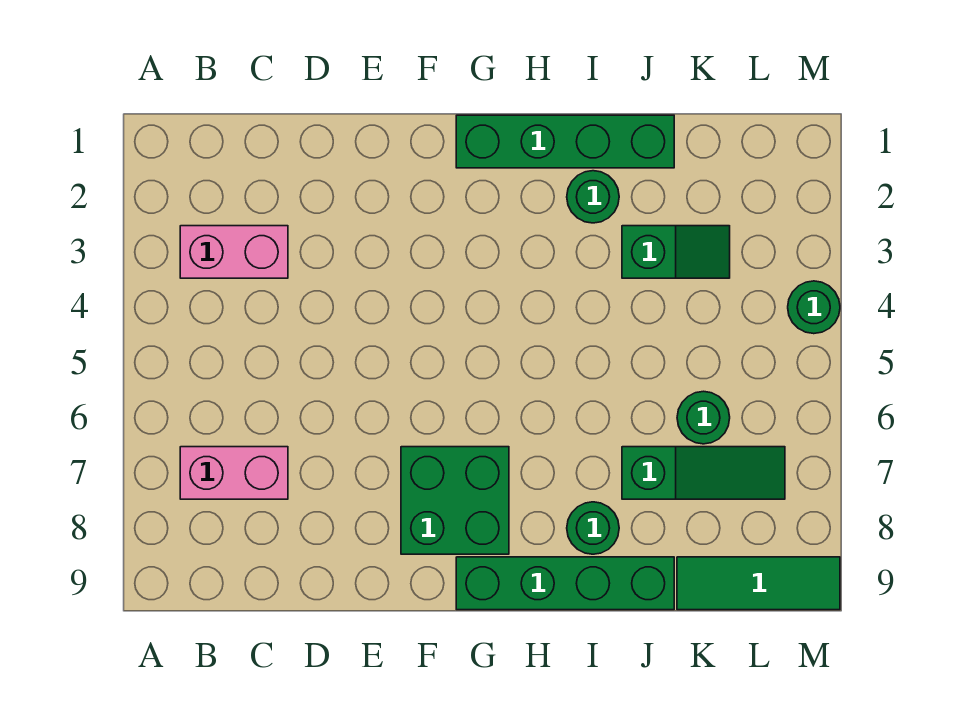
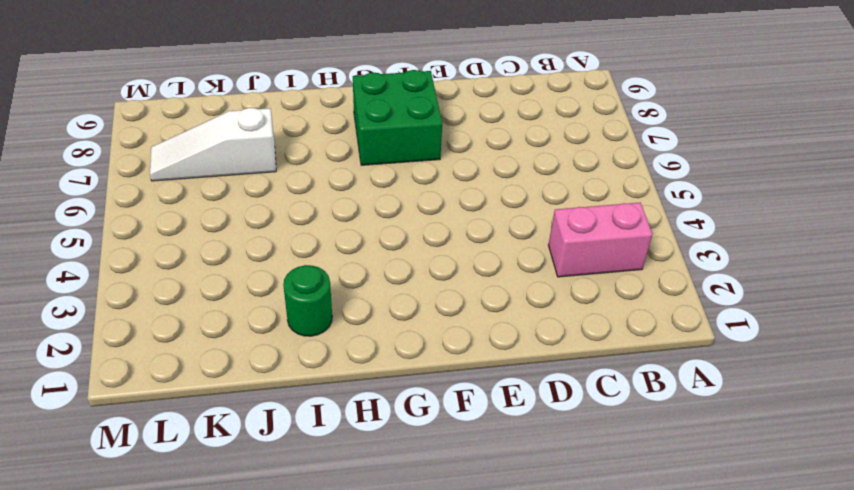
white 1x3 slope [150,108,276,181] -> green 1x3 slope [622,447,785,499]
none -> pink 1x2 brick [180,447,288,499]
none -> green 1x4 brick [456,115,674,168]
none -> green 1x4 brick [456,557,674,610]

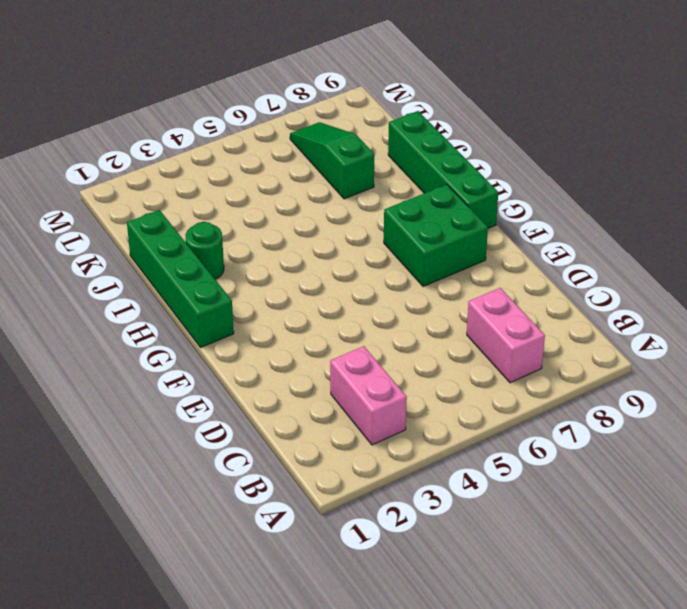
none -> green 1x1 round brick [567,502,619,554]
none -> green 1x2 slope [622,226,730,278]
none -> green 1x1 round brick [677,391,730,444]

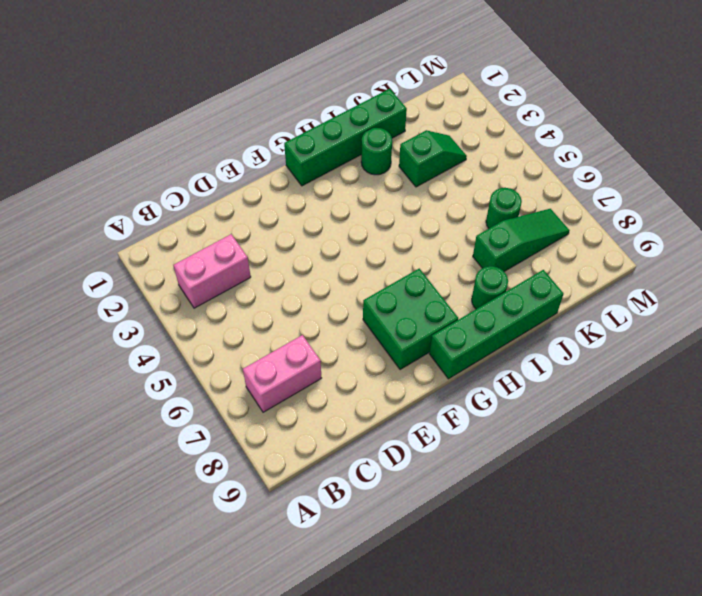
none -> green 1x3 tile [677,557,840,610]
none -> green 1x1 round brick [788,281,840,334]

